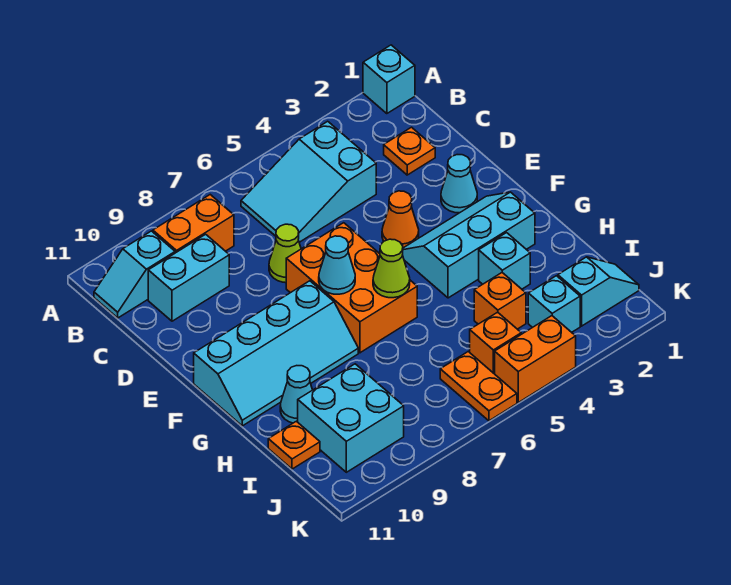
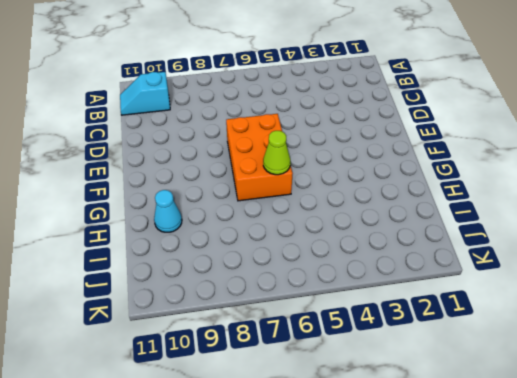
none -> cyan 1x1 brick [363,45,415,114]
none -> cyan 2x3 slope [241,121,376,242]
none -> orange 1x2 brick [153,195,234,253]

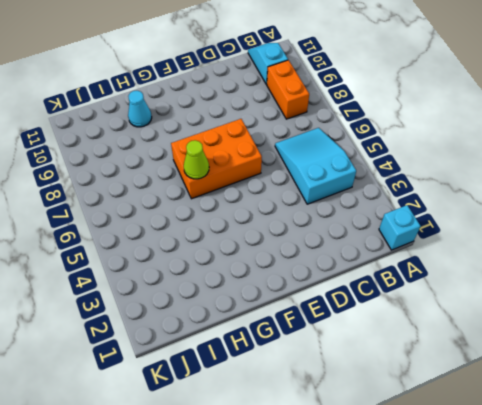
none -> orange 1x1 plate [384,127,435,175]
none -> cyan 1x2 brick [148,234,229,321]
none -> lime 1x1 cone [269,224,301,283]

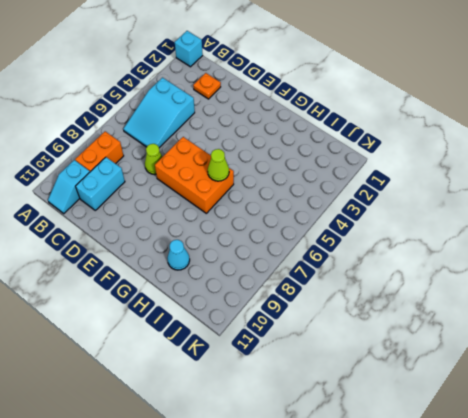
none -> cyan 1x1 cone [441,155,477,213]
none -> orange 1x1 cone [382,191,419,248]
none -> cyan 2x3 slope [403,192,535,298]

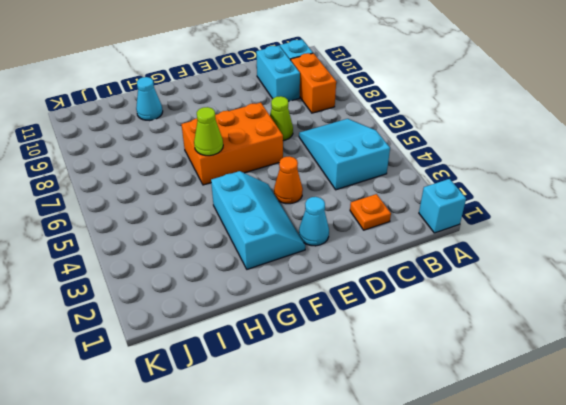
none -> cyan 2x4 slope [194,281,358,426]
none -> cyan 1x1 brick [479,233,530,289]
none -> orange 1x1 brick [474,273,526,329]

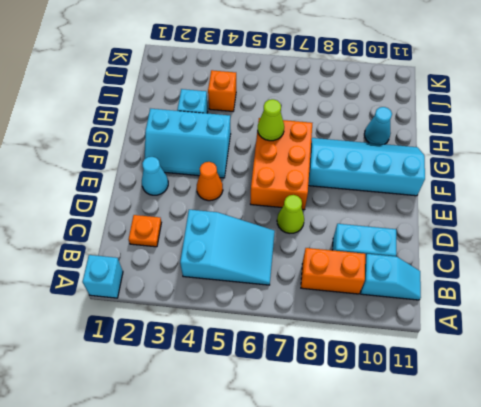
none -> cyan 2x2 brick [298,364,404,472]
none -> orange 1x1 plate [268,421,320,469]
none -> cyan 1x2 slope [558,257,639,326]

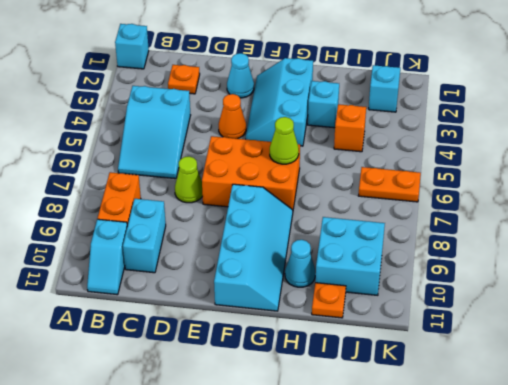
none -> cyan 1x1 brick [528,276,580,332]
none -> orange 1x1 brick [470,312,521,374]
none -> orange 1x2 brick [495,316,576,402]

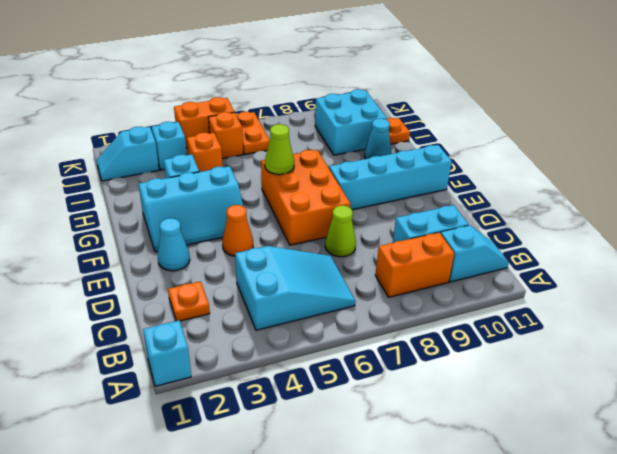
none -> cyan 1x1 cone [319,236,355,294]

